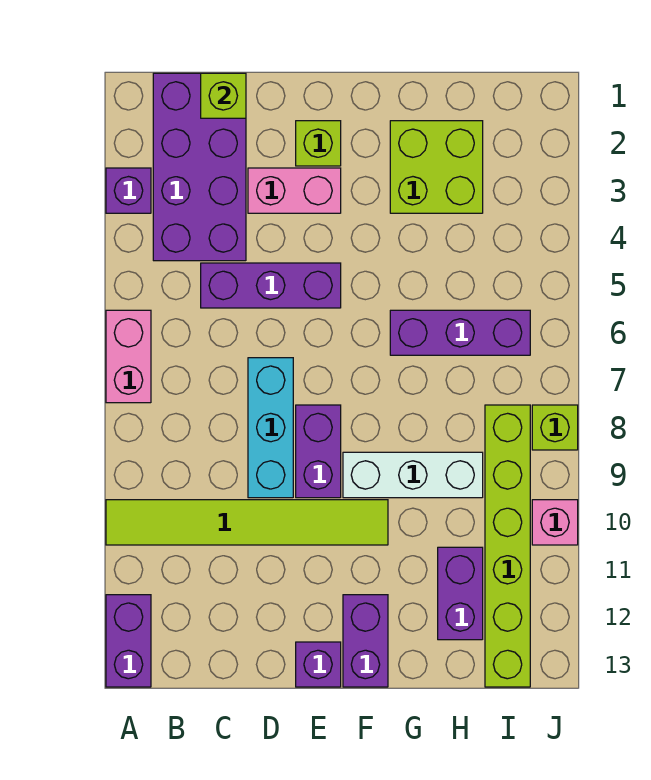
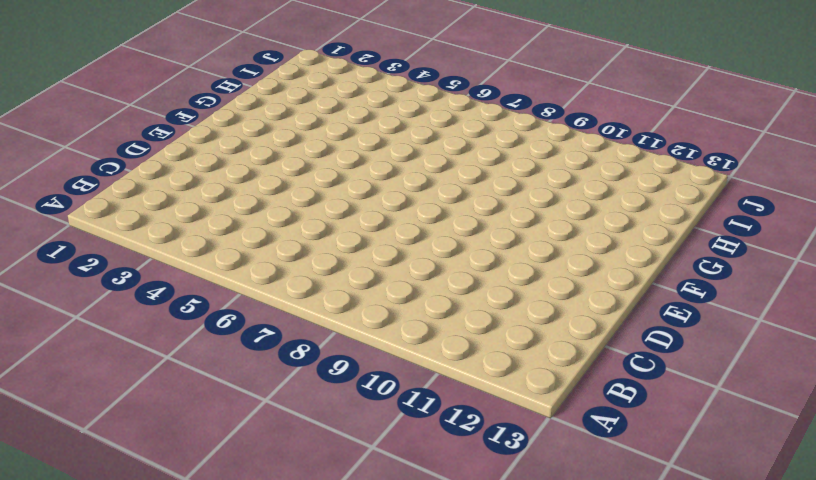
none -> purple 1x1 brick [106,168,151,213]
none -> pink 1x2 brick [106,310,151,403]
none -> lime 1x6 tile [106,500,388,545]

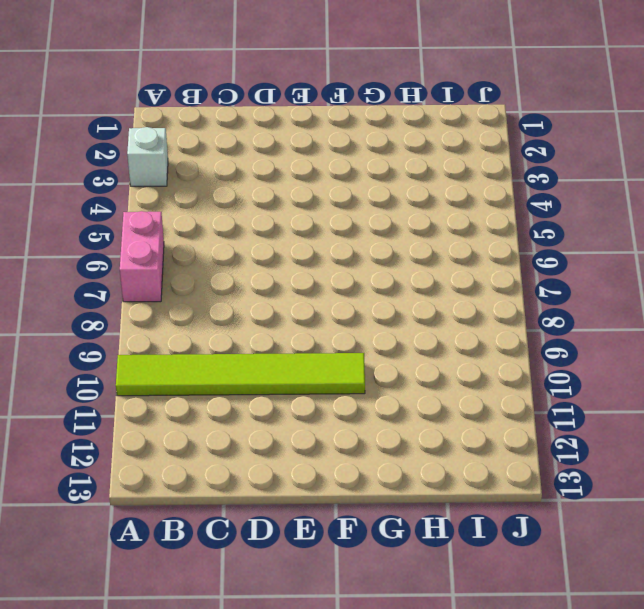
white 1x1 brick [127,127,168,186] -> purple 1x1 brick [106,168,151,213]
none -> purple 1x2 brick [106,595,151,687]
none -> purple 2x4 brick [153,73,246,261]
none -> purple 1x3 brick [201,263,341,308]

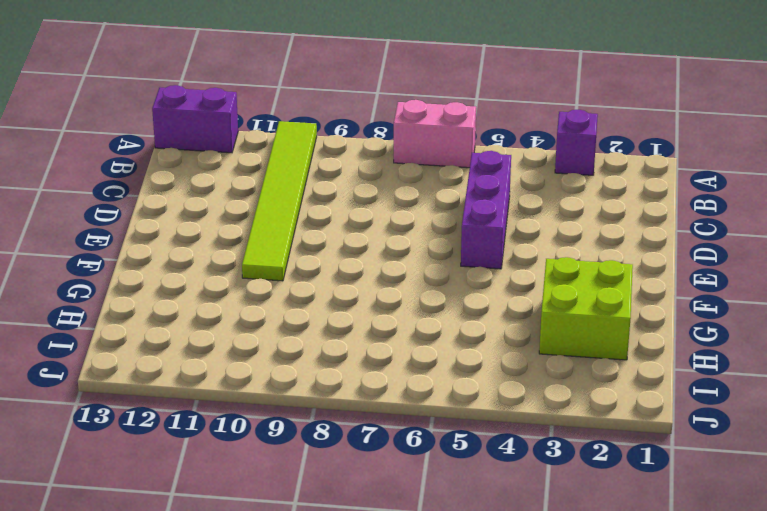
none -> purple 2x4 brick [153,73,246,261]
none -> pink 1x2 brick [248,168,341,213]
none -> cyan 1x3 brick [248,358,293,498]

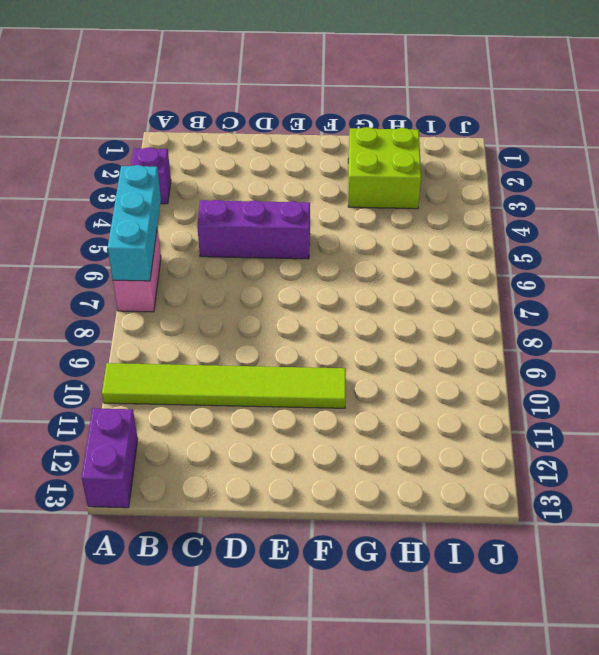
cyan 1x3 brick [108,165,161,281] -> cyan 1x3 brick moved to [248,358,293,498]
none -> purple 2x4 brick [153,73,246,261]
none -> pink 1x2 brick [248,168,341,213]
none -> lime 1x1 brick [296,121,341,166]

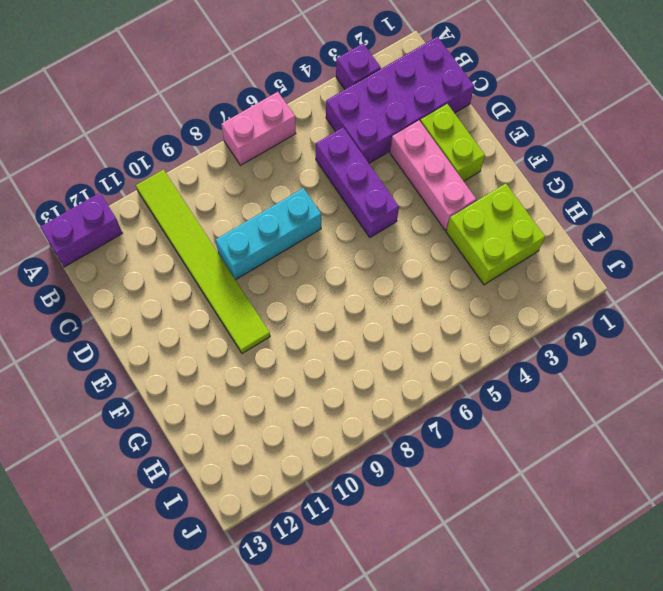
lime 1x2 brick [420,104,485,181] -> lime 1x1 brick [296,121,341,166]
pink 1x3 brick [390,121,476,230] -> pink 1x2 brick [248,168,341,213]
none -> purple 1x2 brick [296,405,341,498]
none -> purple 1x1 brick [296,642,341,687]
none -> white 1x3 brick [343,452,483,498]

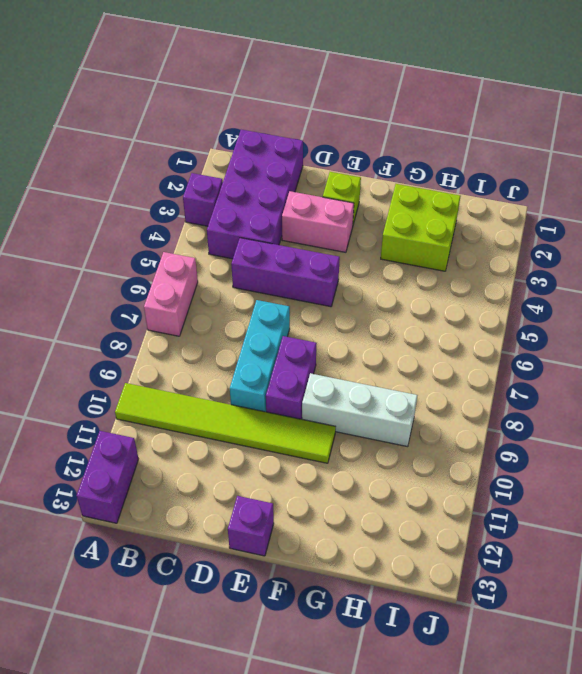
none -> purple 1x2 brick [343,595,388,687]
none -> purple 1x3 brick [390,310,530,355]
none -> purple 1x2 brick [438,547,483,640]

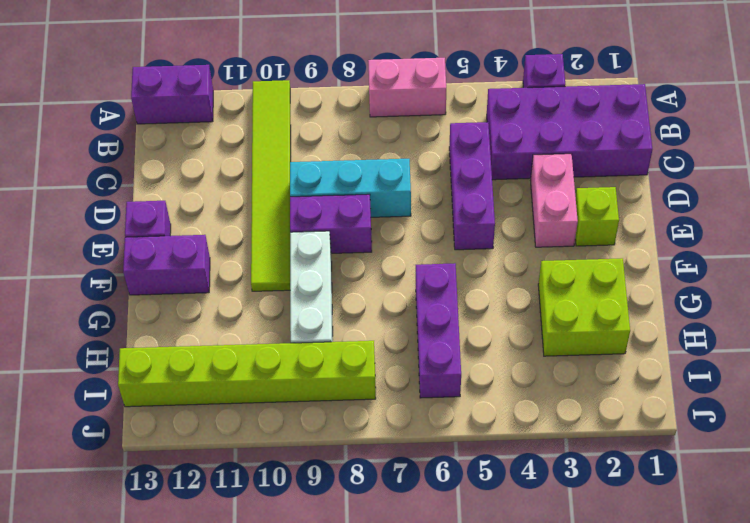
none -> purple 1x2 brick [438,547,483,640]
none -> lime 1x1 brick [532,405,578,450]
none -> pink 1x1 brick [532,500,578,545]

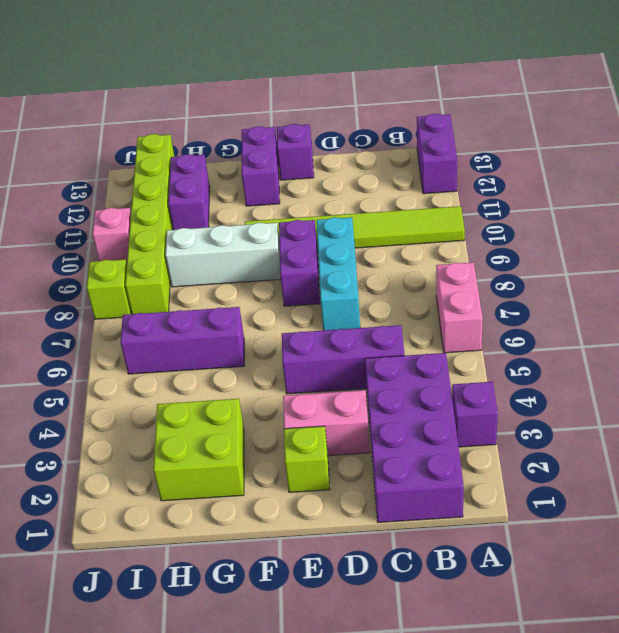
none -> lime 1x1 brick [201,73,246,118]

